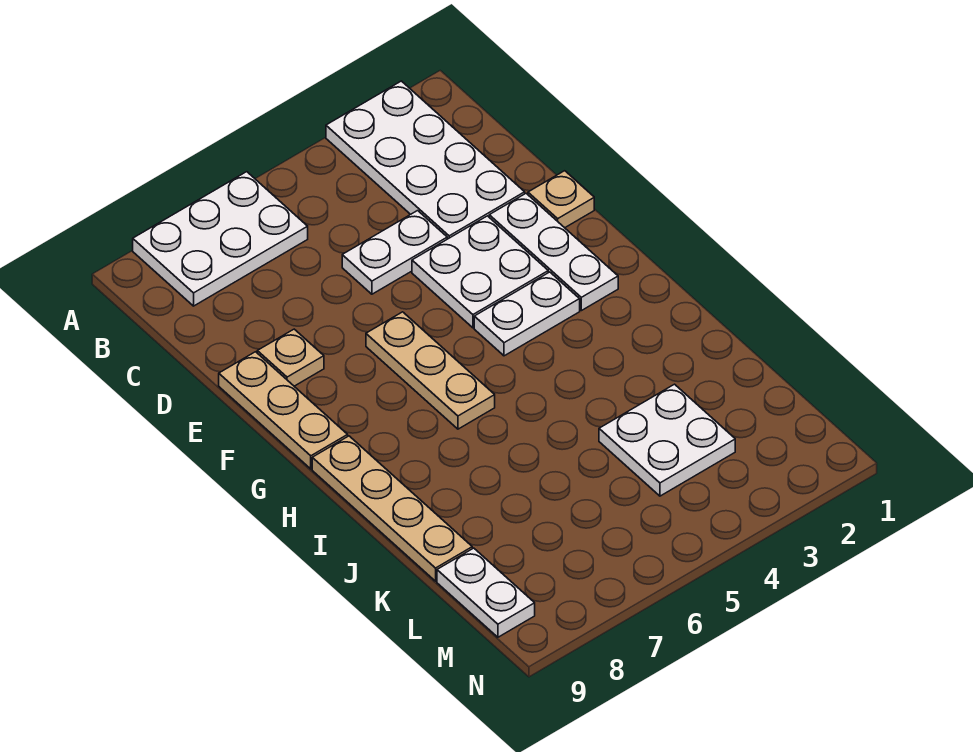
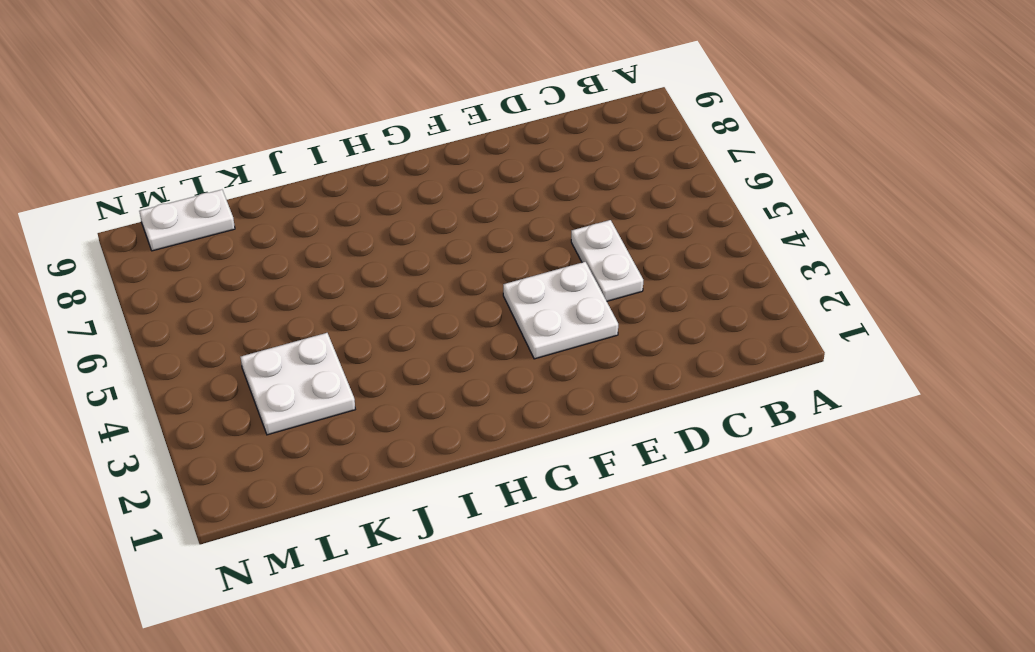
none -> white 2x4 plate [326,81,525,239]
none -> white 2x3 plate [133,172,308,306]
none -> tan 1x1 plate [528,171,594,228]

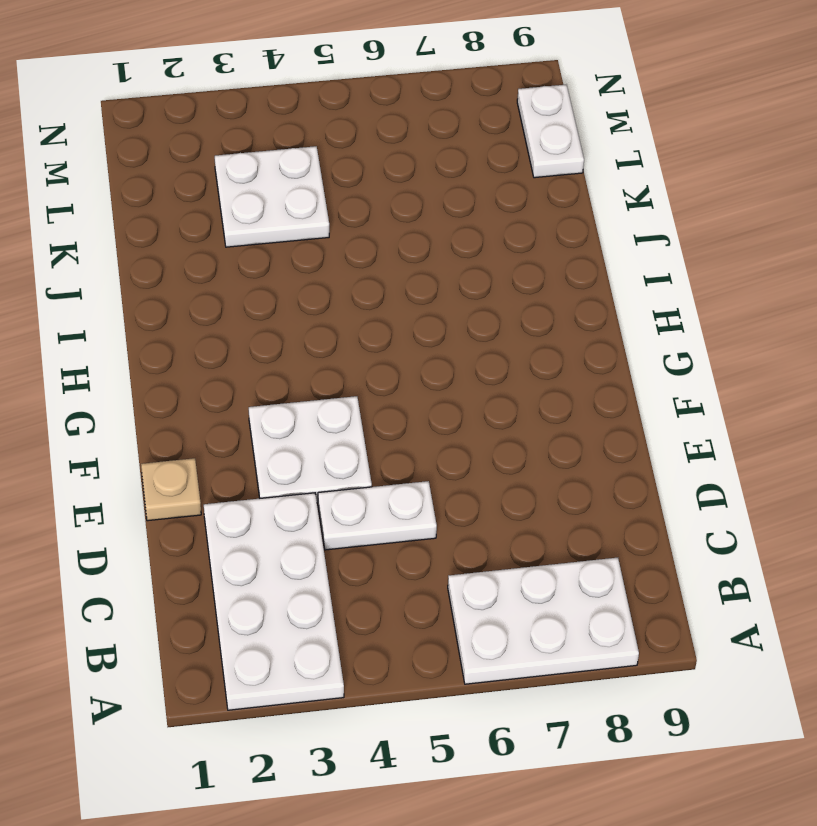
none -> white 1x3 plate [489,194,618,311]
none -> tan 1x1 plate [257,329,324,386]
none -> tan 1x3 plate [219,352,348,469]

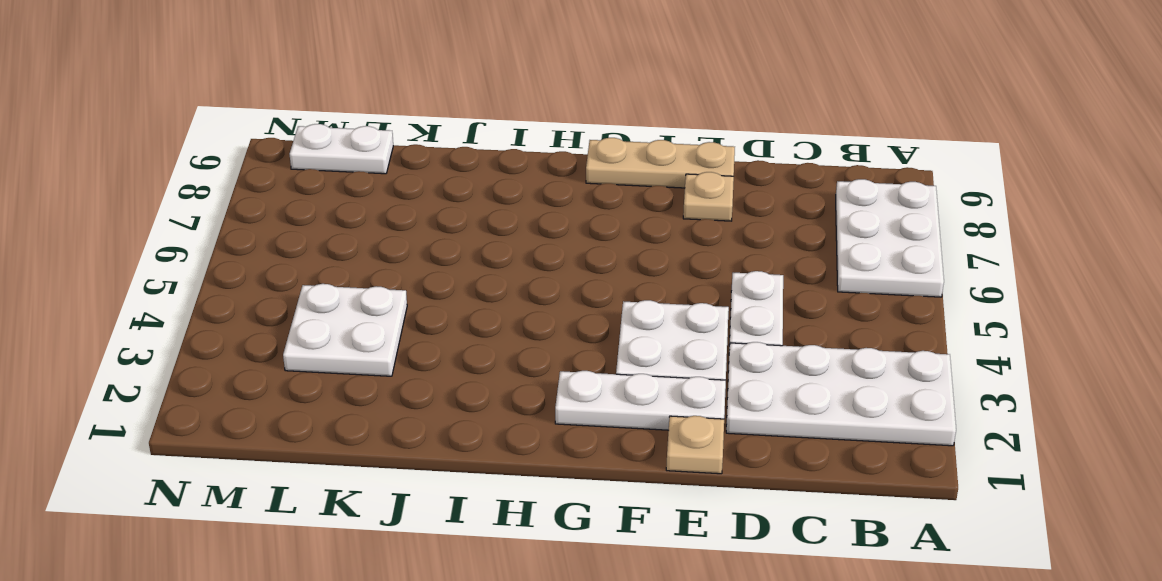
none -> tan 1x3 plate [366,312,495,429]
none -> white 1x2 plate [474,272,580,356]
none -> tan 1x4 plate [312,436,472,581]

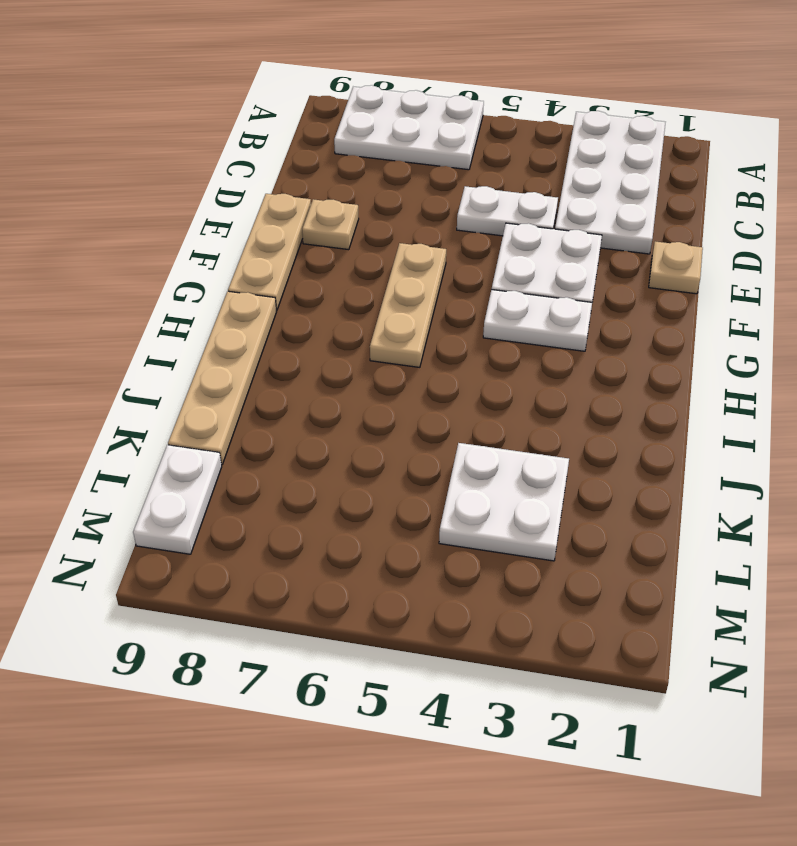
none -> white 1x3 plate [489,194,618,311]

